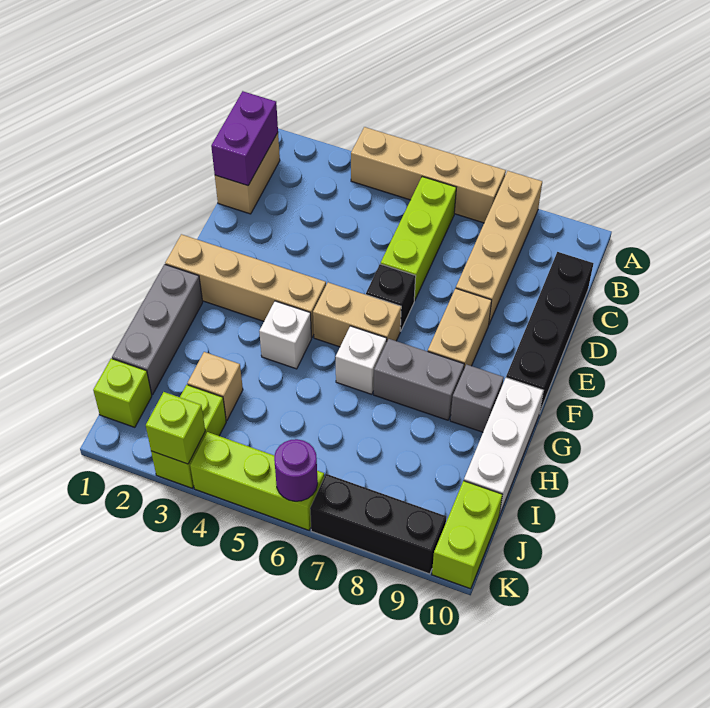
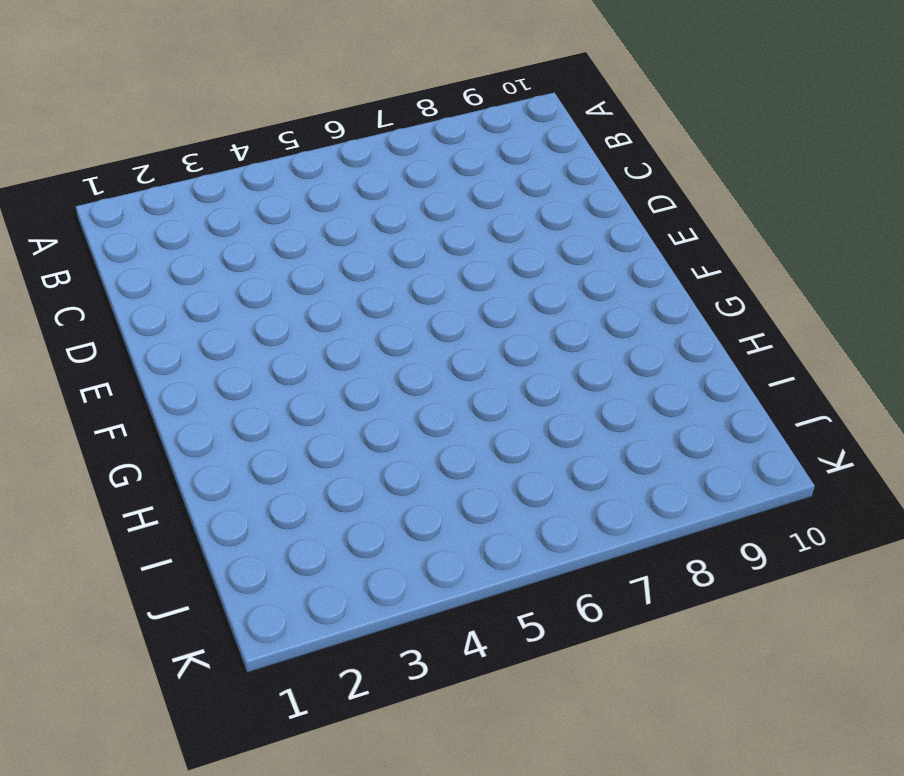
none -> tan 1x4 brick [351,127,506,223]
none -> tan 1x4 brick [456,171,542,324]
none -> tan 1x2 brick [215,133,280,214]

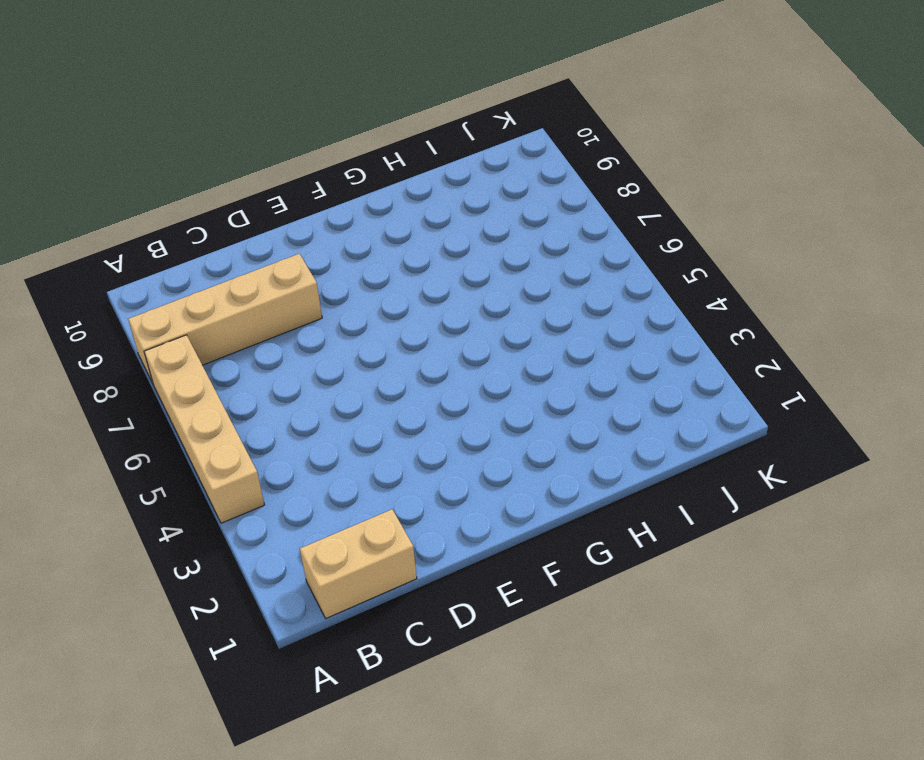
none -> lime 1x3 brick [381,177,456,301]
none -> black 1x4 brick [506,252,593,414]
none -> black 1x1 brick [366,264,416,331]

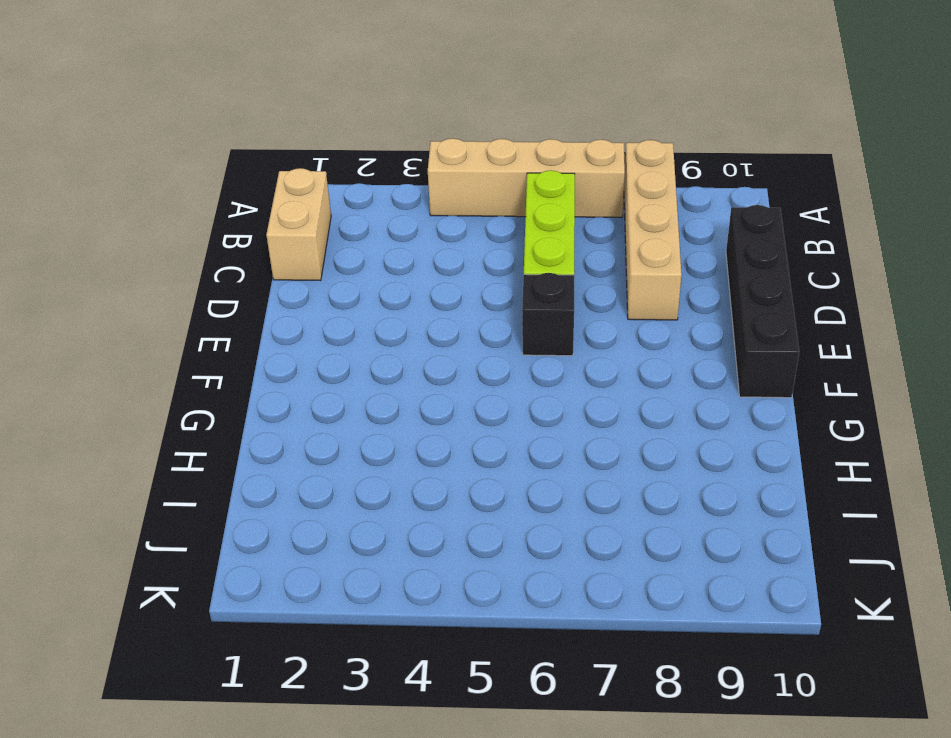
none -> tan 1x2 brick [428,288,492,368]
none -> tan 1x4 brick [165,234,326,337]
none -> tan 1x2 brick [313,282,401,347]

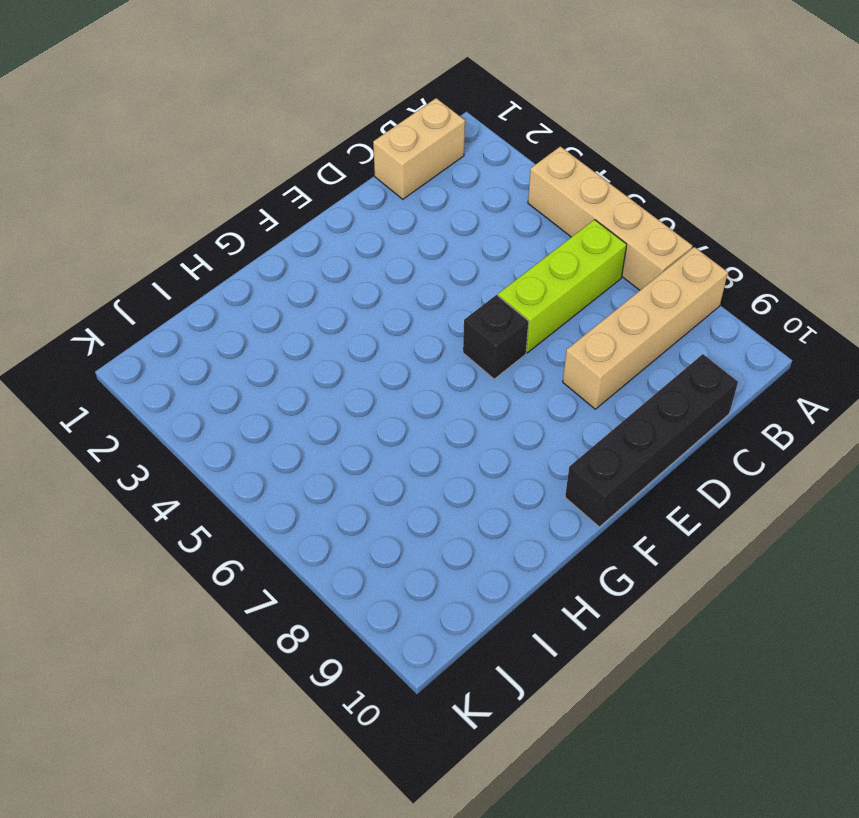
none -> tan 1x2 brick [428,288,492,368]
none -> tan 1x4 brick [165,234,326,337]
none -> tan 1x2 brick [313,282,401,347]

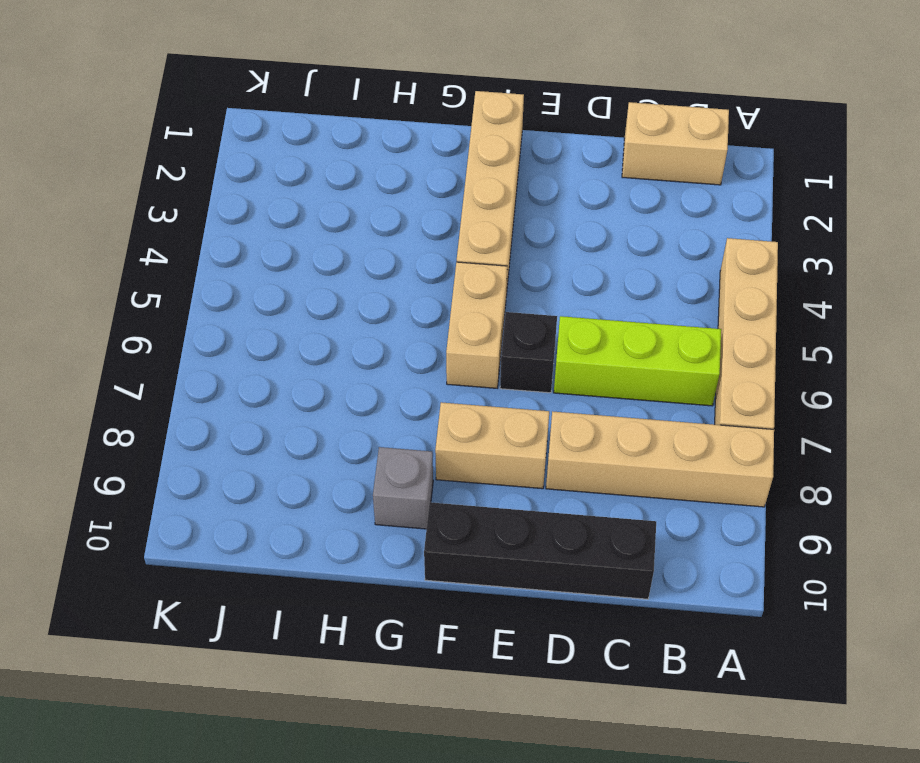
none -> grey 1x3 brick [112,264,203,395]
none -> white 1x1 brick [259,301,312,369]
none -> white 1x1 brick [335,326,387,394]

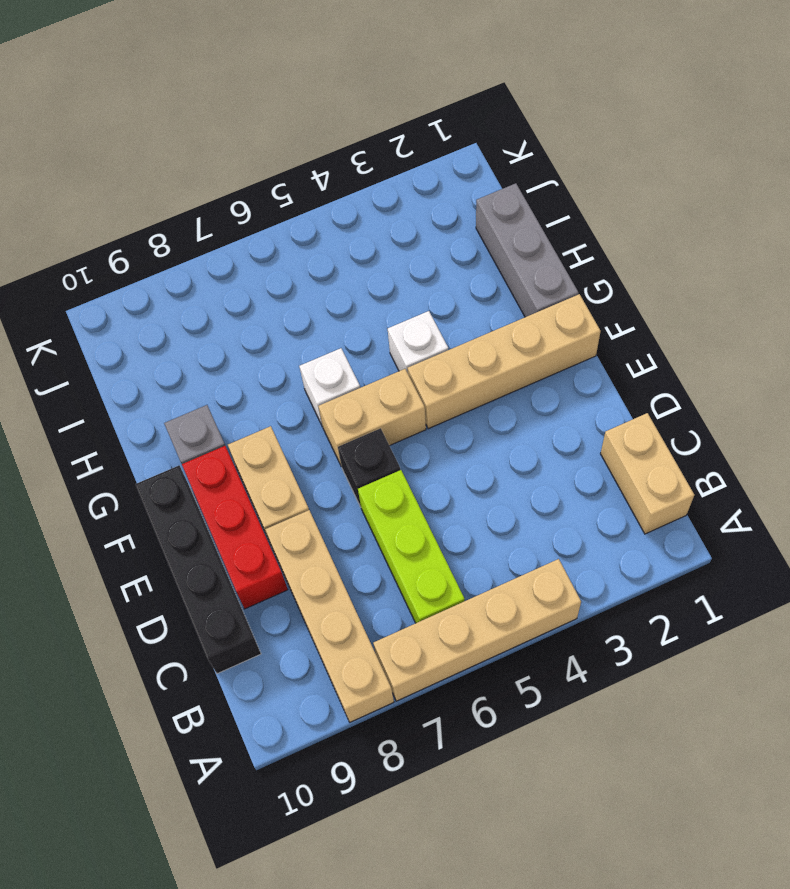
red 1x3 brick [182,446,288,609] -> none
none -> grey 1x2 brick [374,339,464,420]
none -> white 1x3 brick [464,378,544,516]
none -> tan 1x1 brick [187,352,243,421]

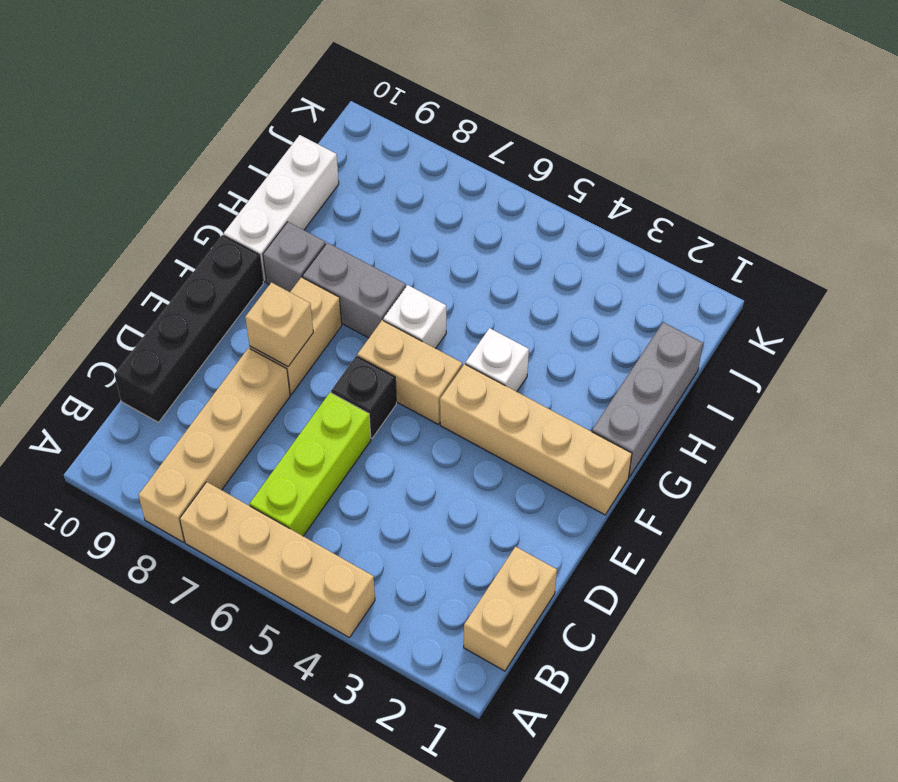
tan 1x1 brick [245,282,313,367] -> tan 1x1 brick moved to [187,352,243,421]
none -> lime 1x1 brick [93,358,152,427]
none -> lime 1x2 brick [151,385,226,488]
none -> lime 1x2 brick [432,481,502,589]

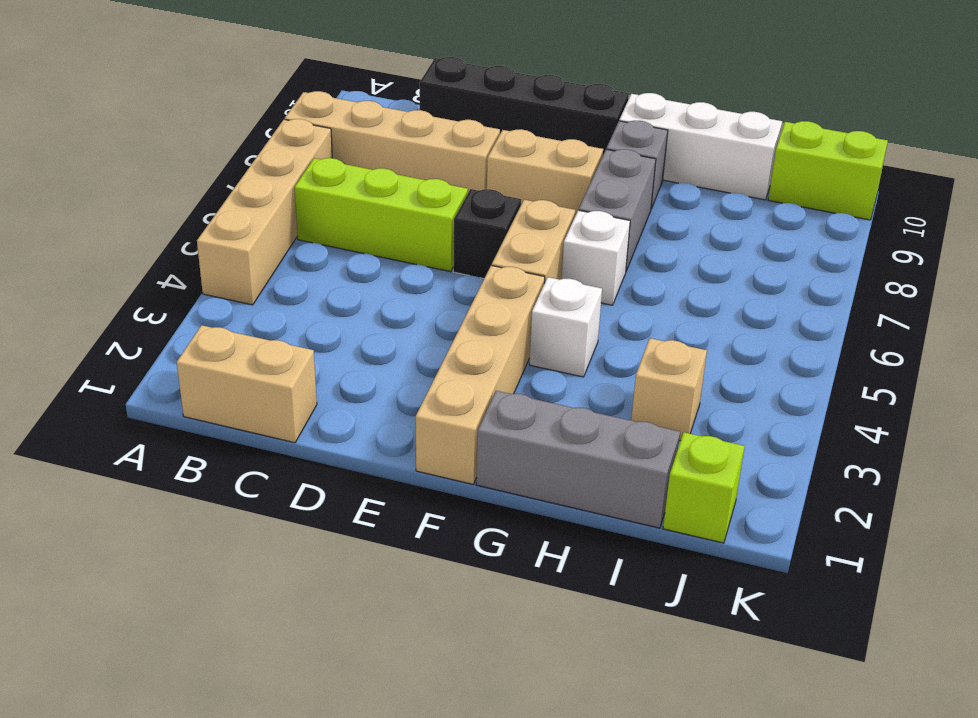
none -> lime 1x2 brick [151,385,226,488]
none -> lime 1x3 brick [190,432,324,530]
none -> black 1x3 brick [310,474,446,574]

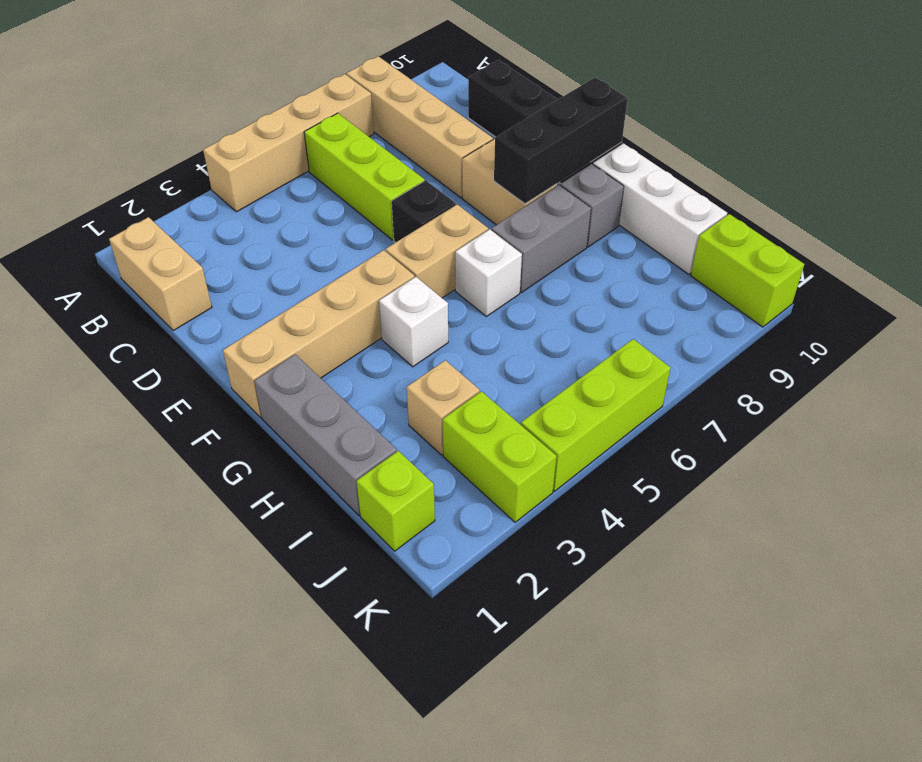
black 1x3 brick [494,77,628,204] -> black 1x3 brick moved to [310,474,446,574]
none -> purple 1x2 brick [211,91,278,186]
none -> lime 1x1 brick [146,392,205,464]
none -> purple 1x1 round brick [274,439,318,501]

